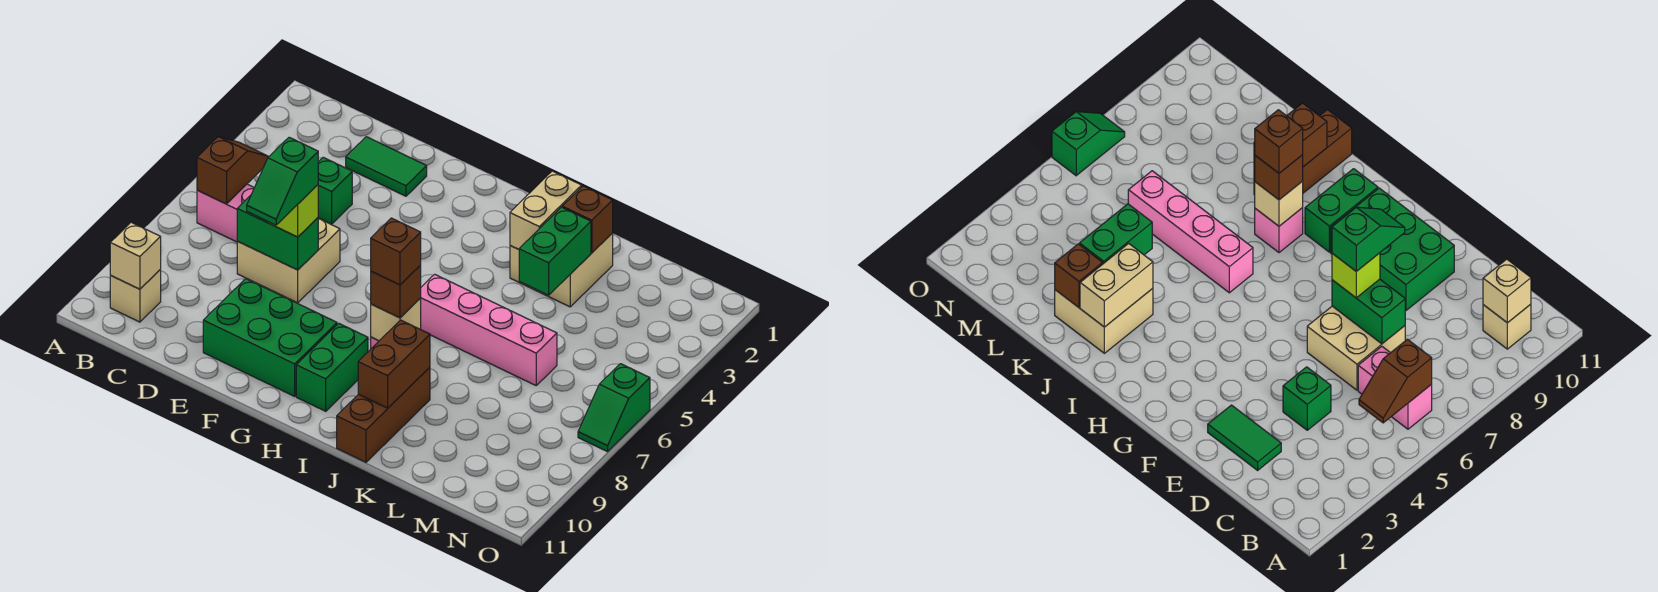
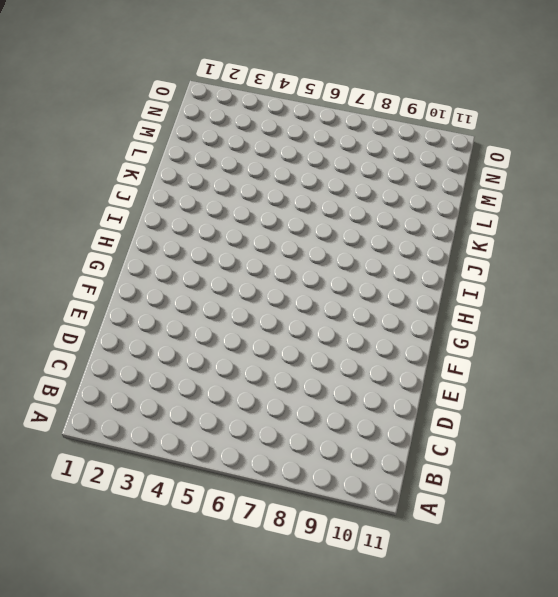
none -> pink 1x2 brick [197,184,254,242]
none -> tan 1x1 brick [110,270,161,322]
none -> green 1x2 tile [346,137,427,196]

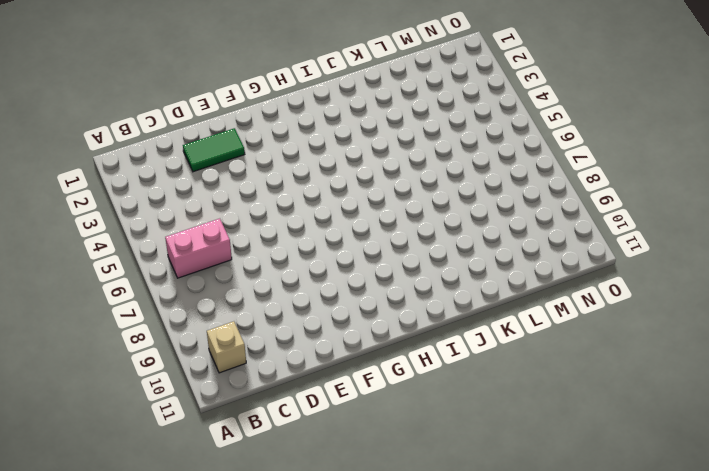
none -> green 1x1 brick [318,157,352,224]
none -> tan 2x2 brick [237,218,340,303]
none -> green 2x3 brick [203,279,337,396]

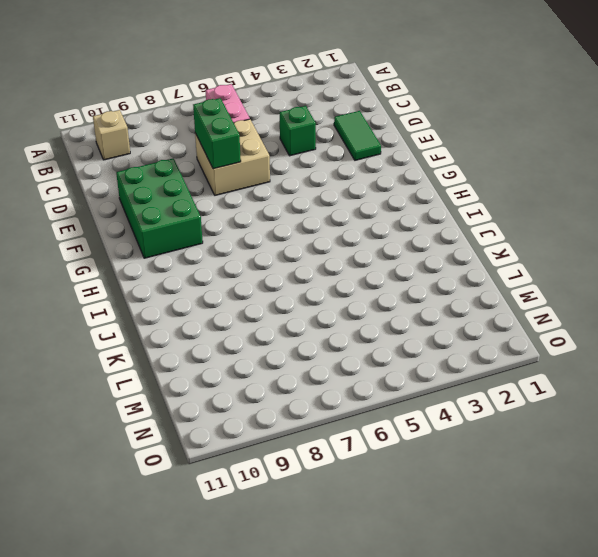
none -> green 1x2 brick [296,323,368,411]
none -> pink 1x4 brick [421,274,557,385]
none -> pink 1x1 brick [1255,208,1303,253]

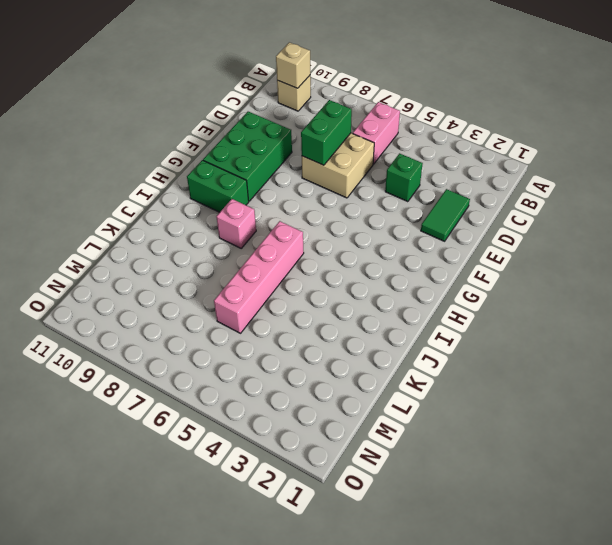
none -> tan 2x2 brick [510,233,613,307]
none -> brown 1x3 brick [337,367,430,462]
none -> green 1x2 slope [578,364,650,452]

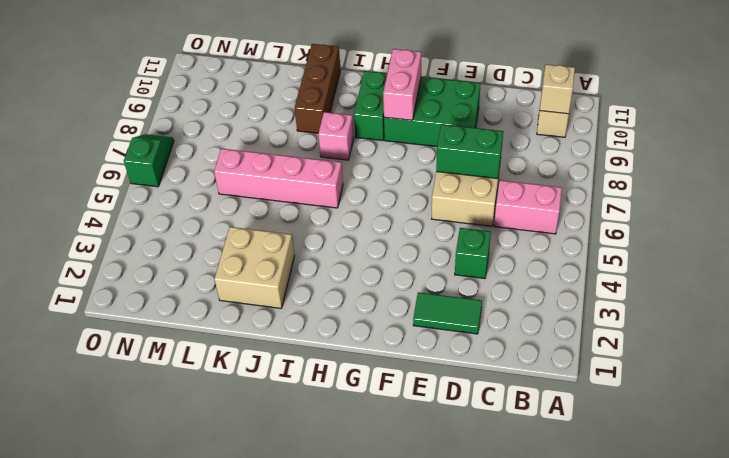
pink 1x2 brick [383,49,421,120] -> none
none -> brown 1x2 slope [197,137,268,204]
none -> tan 1x1 brick [371,298,421,341]
none -> tan 1x2 brick [510,171,582,249]

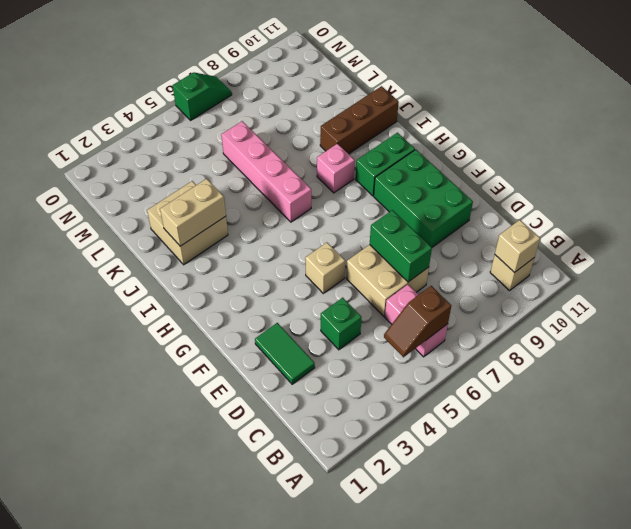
tan 1x1 brick [305,243,345,293] -> tan 1x1 brick moved to [371,298,421,341]
none -> brown 1x2 brick [358,320,430,408]
none -> brown 1x1 brick [562,186,613,253]
none -> green 1x2 brick [519,207,591,295]

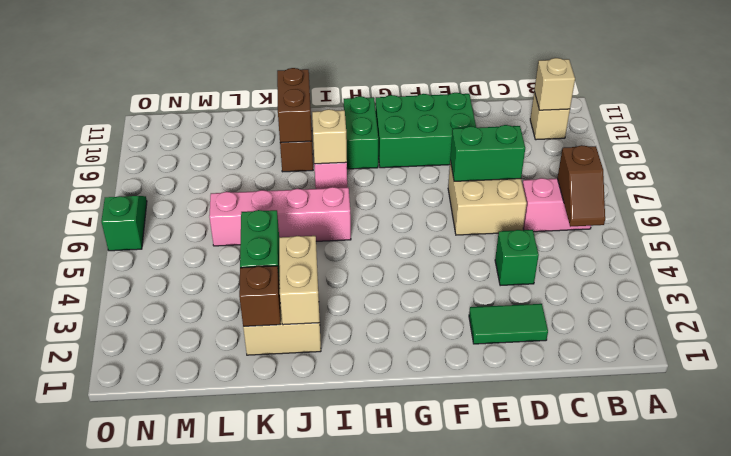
none -> lime 1x1 brick [268,185,318,237]
none -> brown 1x1 brick [371,265,421,318]
none -> green 1x2 slope [247,137,318,225]

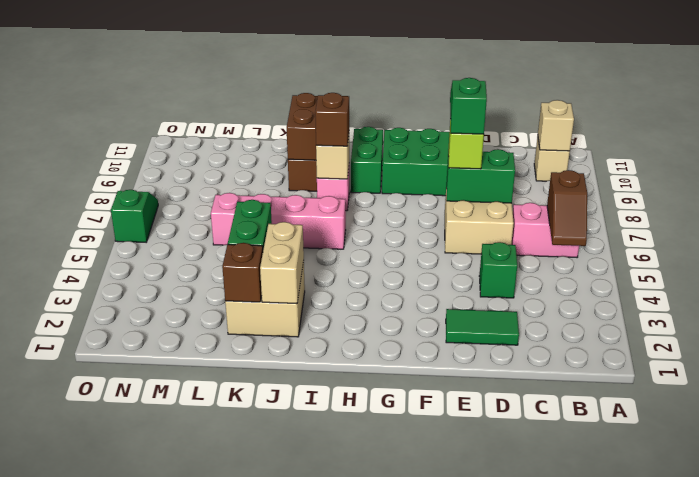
none -> brown 1x1 brick [371,218,421,285]

